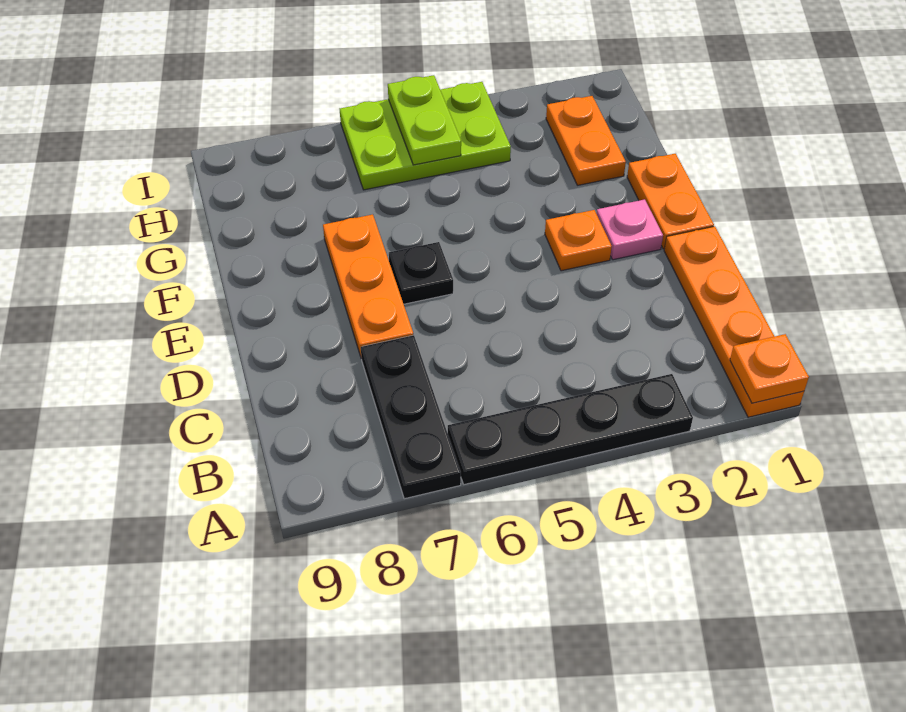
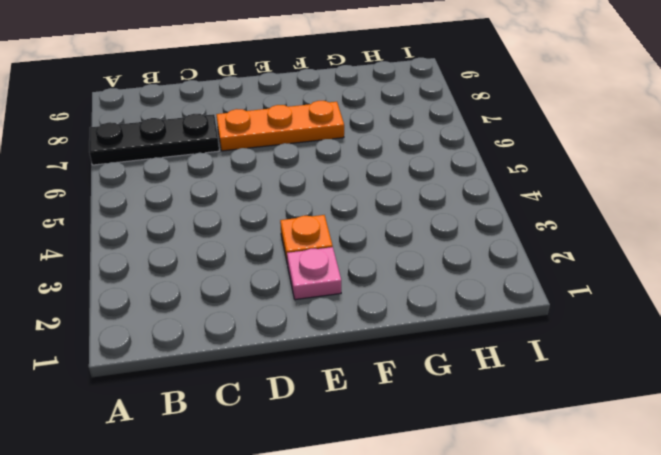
none -> orange 1x4 plate [664,226,804,417]
none -> black 1x4 plate [448,374,693,485]
none -> orange 1x2 plate [627,154,714,249]

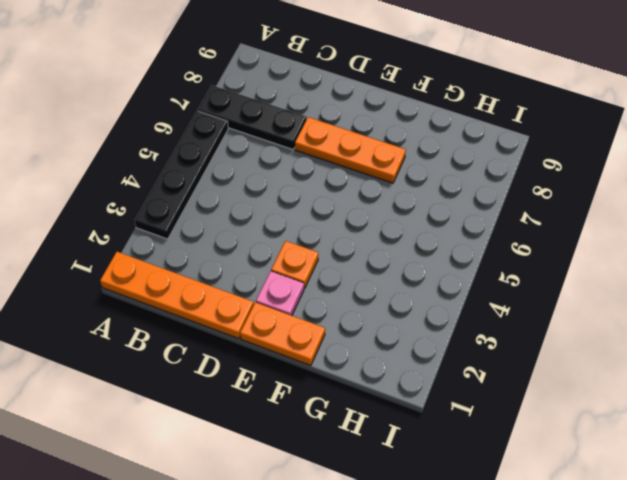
none -> black 1x1 plate [389,242,453,304]
none -> orange 1x2 plate [546,96,626,185]
none -> lime 2x3 plate [340,82,511,190]

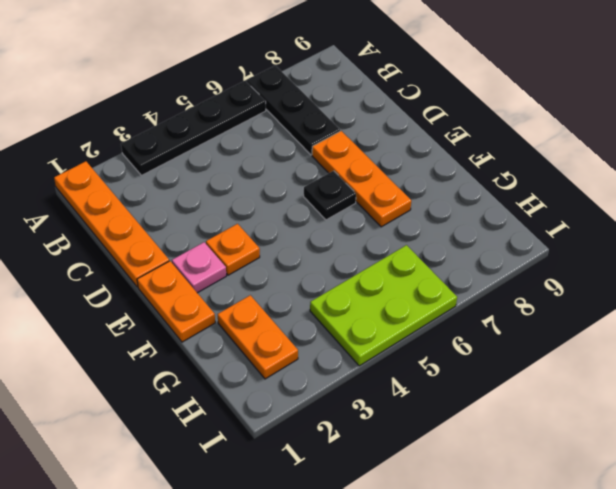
none -> orange 1x1 plate [730,334,809,403]
none -> lime 1x2 plate [388,75,461,165]

